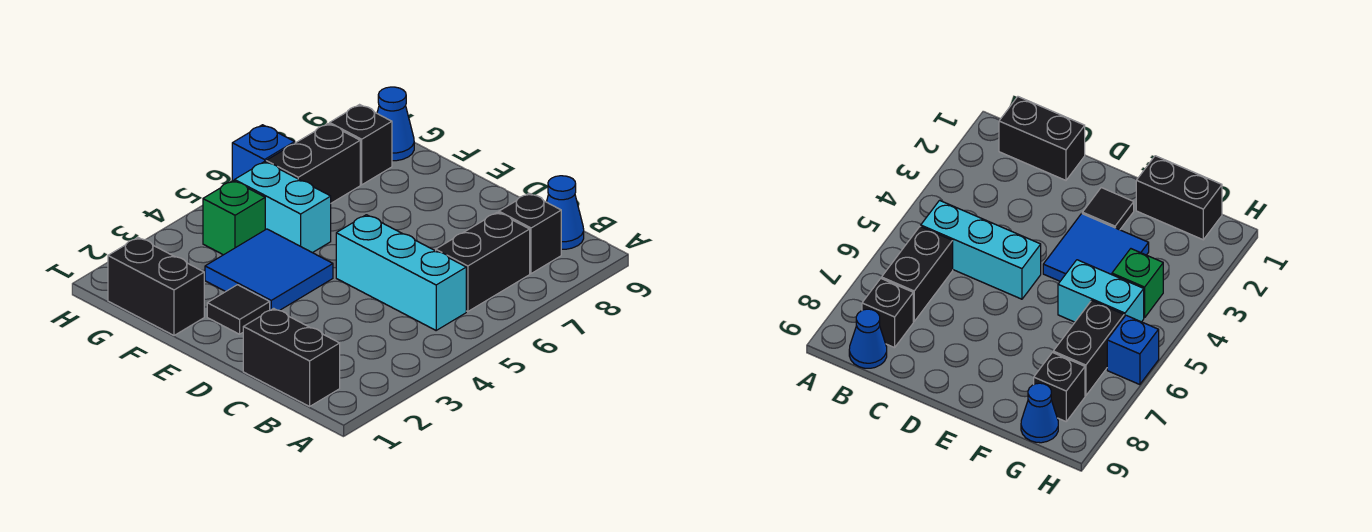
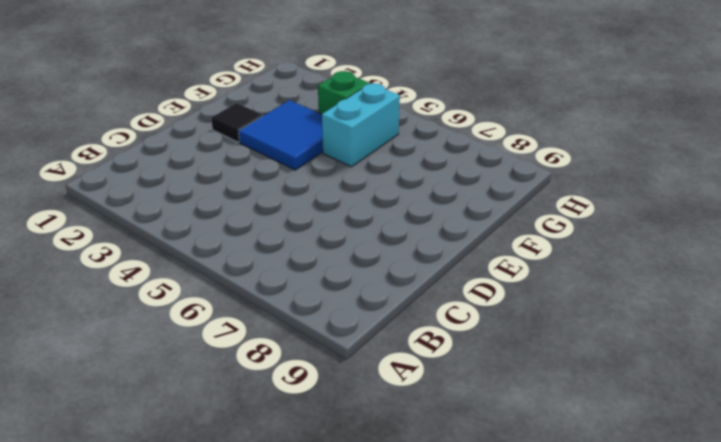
none -> black 1x2 brick [243,308,340,406]
none -> cyan 1x3 brick [336,215,466,330]
none -> black 1x2 brick [436,212,530,312]

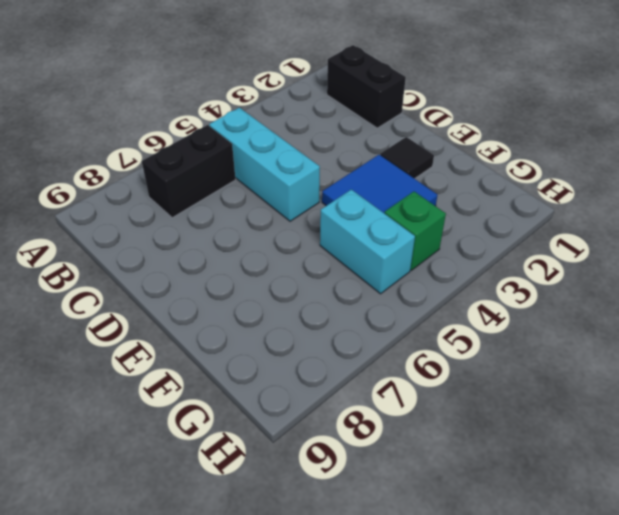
none -> black 1x1 brick [499,193,561,274]
none -> blue 1x1 cone [547,176,584,249]
none -> black 1x2 brick [108,238,204,335]

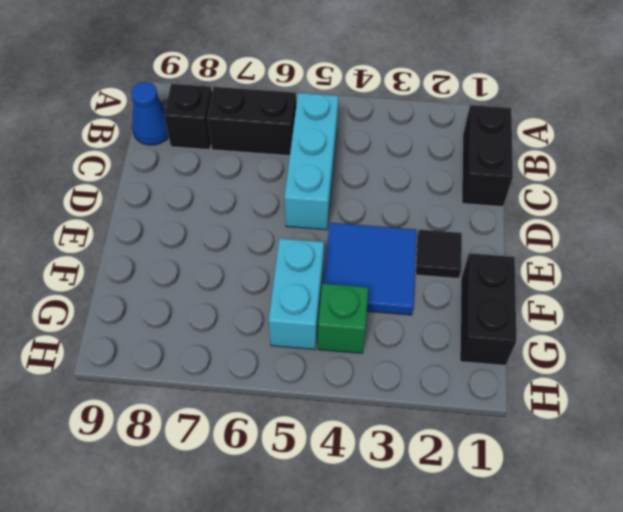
none -> black 1x2 brick [266,124,360,203]
none -> black 1x1 brick [329,105,392,185]
none -> blue 1x1 cone [377,87,414,161]

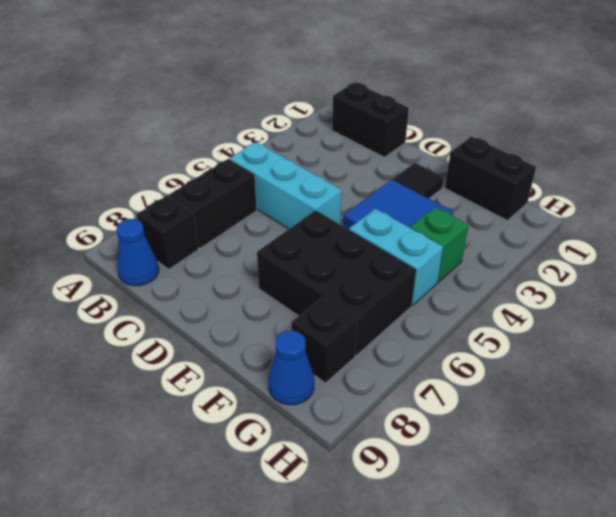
black 2x3 brick [257,210,416,356] -> black 1x2 brick [266,124,360,203]
none -> blue 1x1 brick [232,125,295,181]

